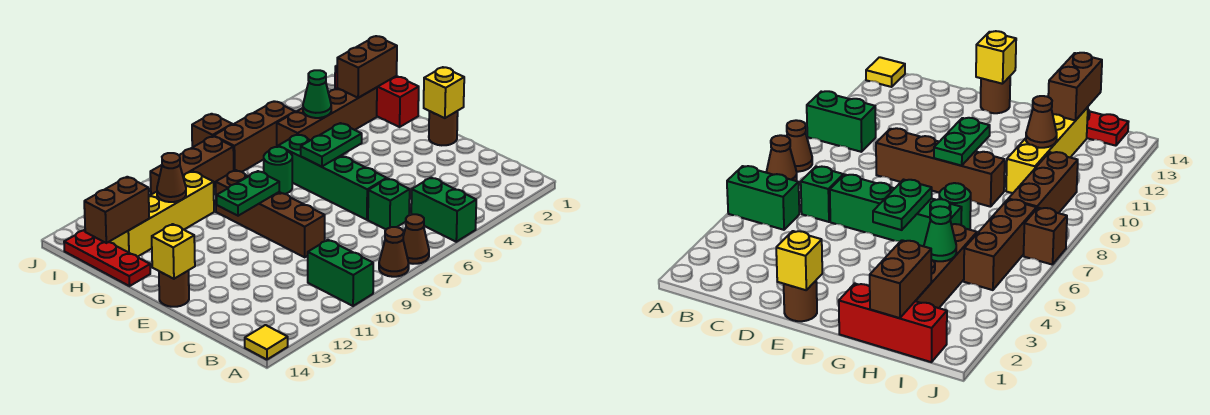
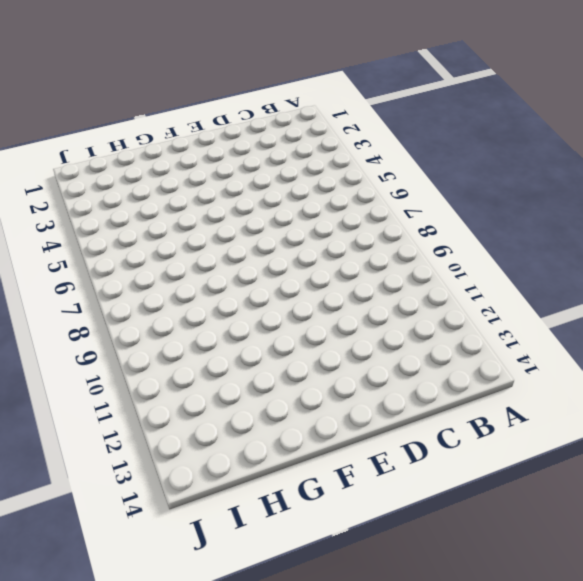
none -> green 1x2 brick [411,178,476,242]
none -> brown 1x1 cone [403,214,429,264]
none -> brown 1x1 cone [379,227,409,277]

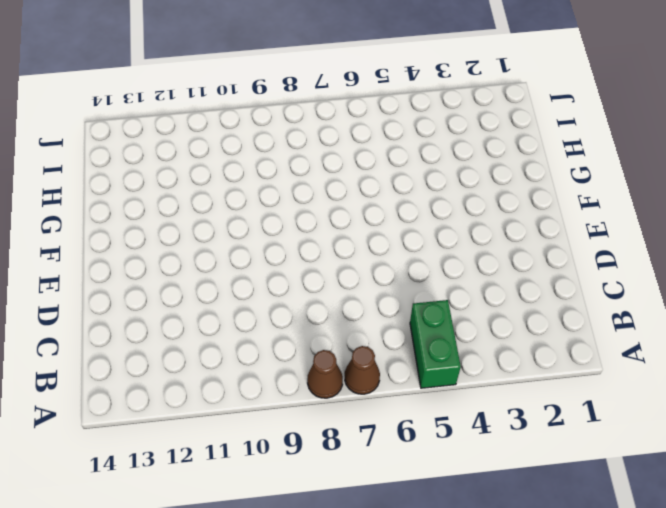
none -> green 1x2 brick [308,240,373,306]
none -> yellow 1x1 tile [245,325,288,360]
none -> green 1x1 brick [368,179,410,229]

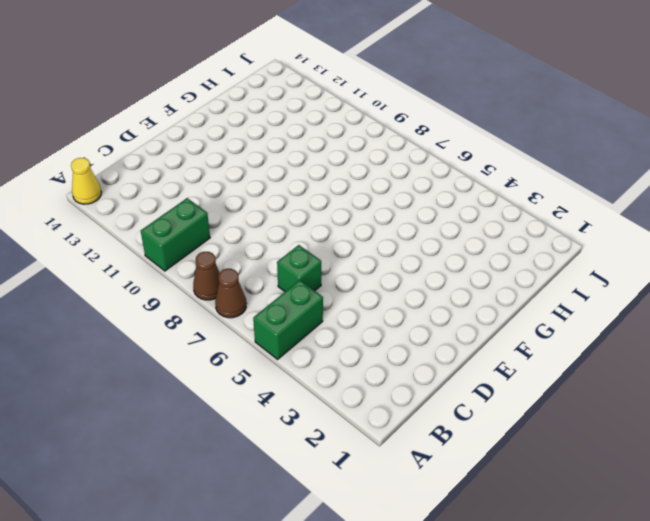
yellow 1x1 cone [71,158,101,204] -> yellow 1x1 tile [245,325,288,360]
none -> green 1x4 brick [278,134,387,220]
none -> brown 1x4 brick [216,170,325,257]
none -> brown 1x1 round brick [429,111,458,145]

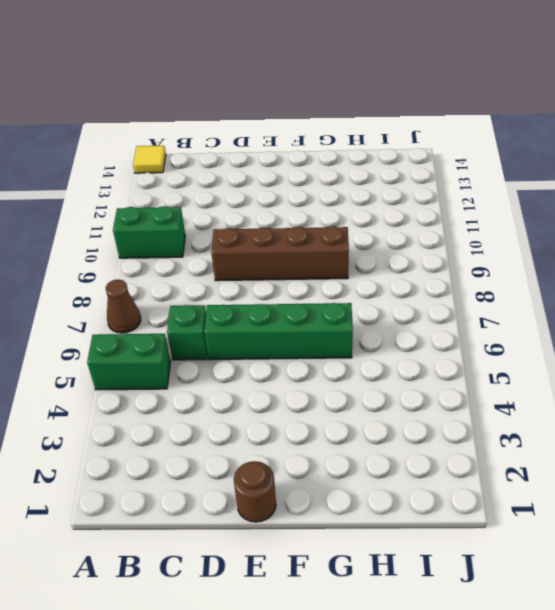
none -> brown 1x1 cone [379,227,409,277]
none -> brown 1x1 round brick [159,271,189,307]
none -> red 1x3 brick [335,66,419,127]

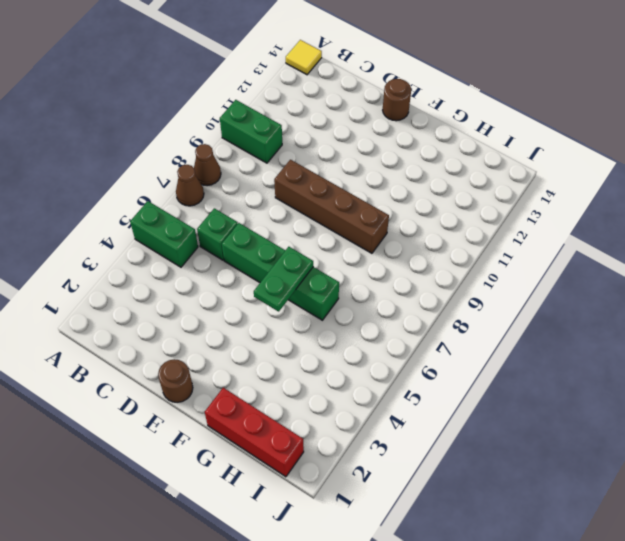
none -> green 1x1 round brick [264,147,292,194]
none -> red 1x3 plate [64,230,150,286]
none -> brown 1x4 brick [277,88,377,147]

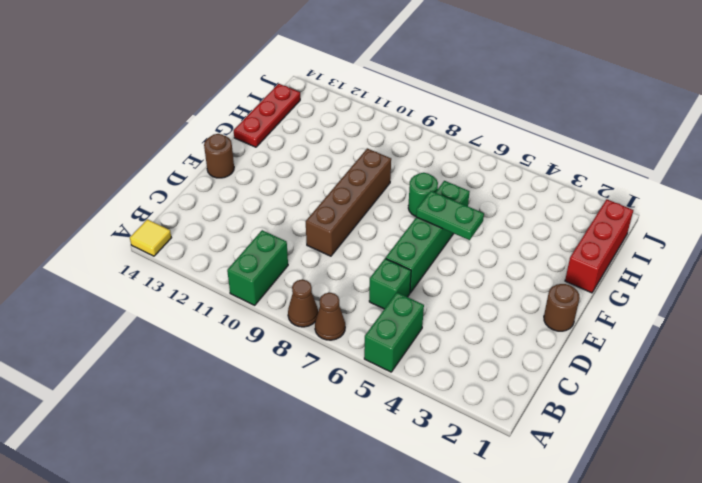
none -> brown 1x4 brick [277,88,377,147]
none -> yellow 1x4 brick [109,171,214,257]
none -> brown 1x3 brick [214,101,295,172]

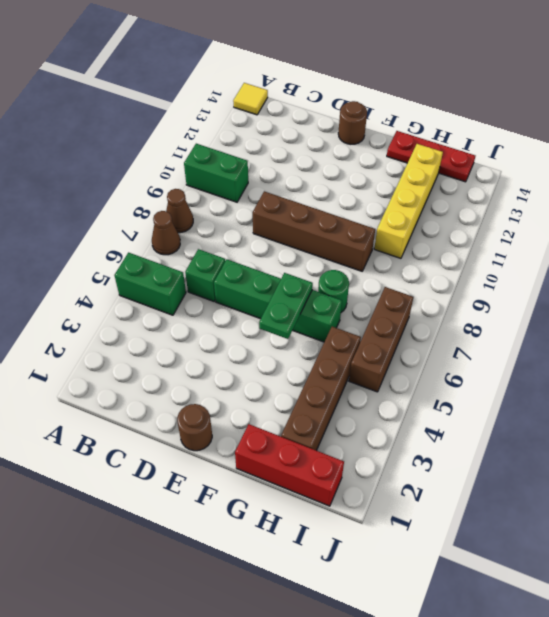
none -> brown 1x3 brick [150,136,234,195]
none -> brown 1x1 brick [192,114,232,147]
none -> yellow 1x1 brick [424,67,464,118]

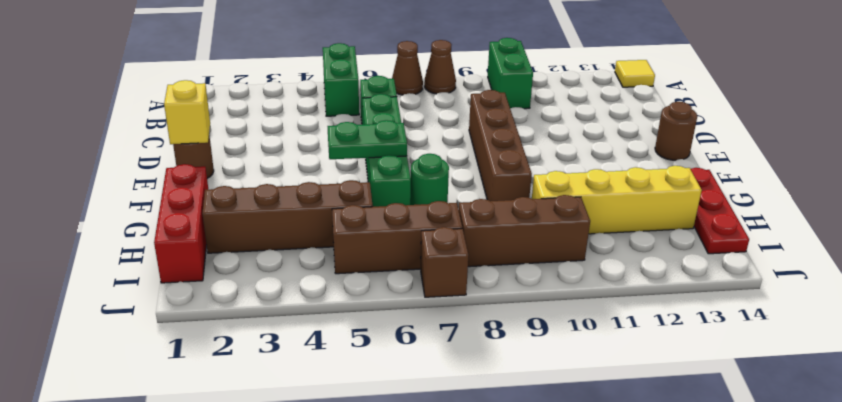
none -> yellow 1x1 brick [152,224,195,279]
none -> green 1x2 plate [217,171,279,216]
none -> brown 1x2 brick [337,36,397,98]

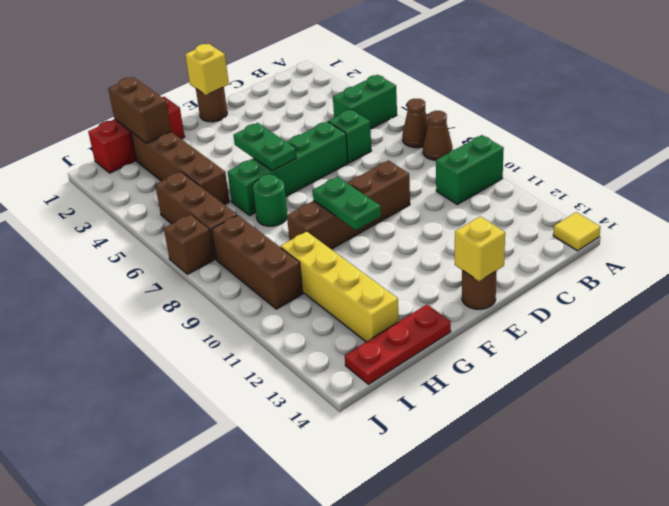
none -> green 1x1 cone [303,70,331,118]
none -> brown 1x1 cone [157,153,186,202]
none -> brown 1x2 brick [84,177,149,243]

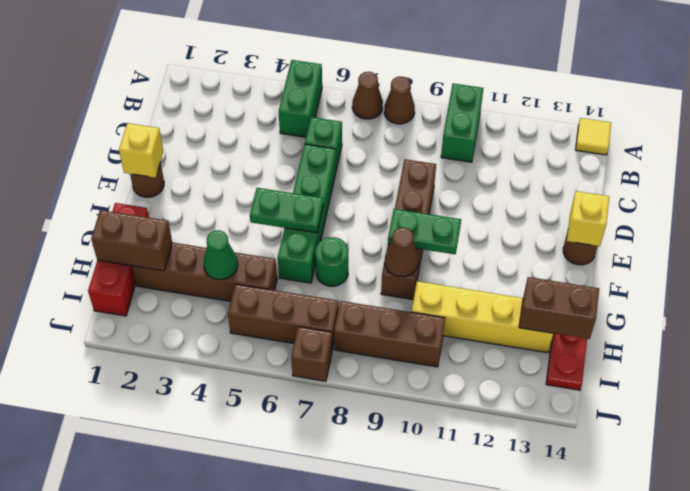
brown 1x1 cone [385,228,418,277] -> brown 1x1 cone moved to [157,153,186,202]

